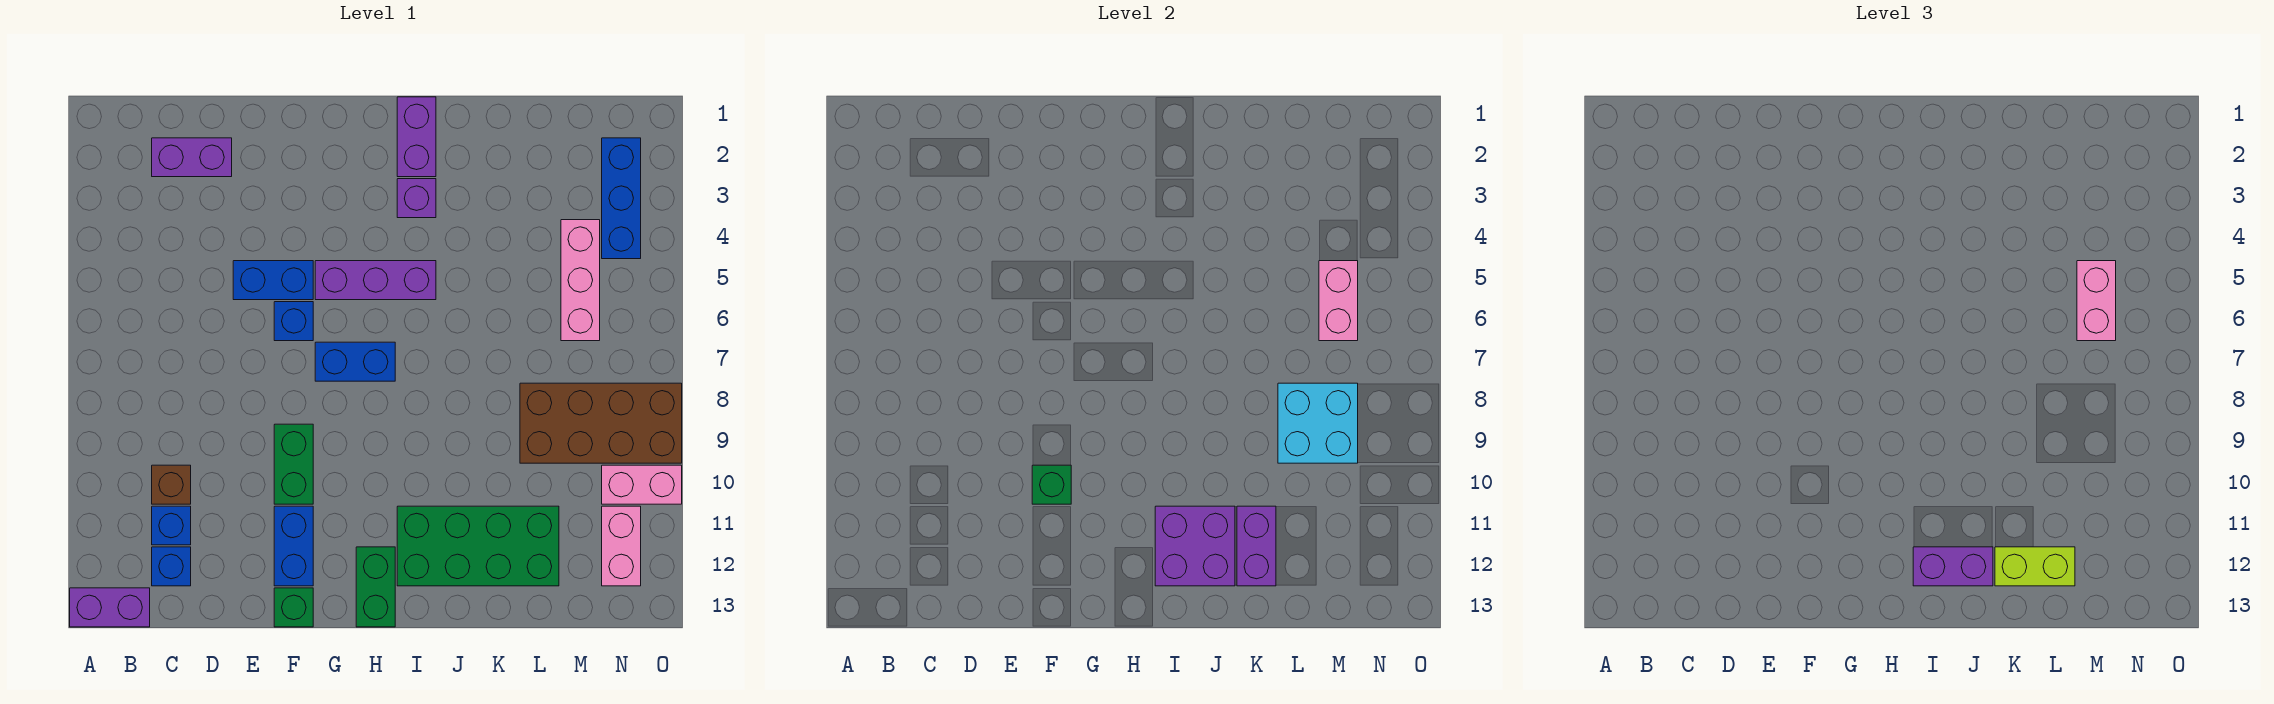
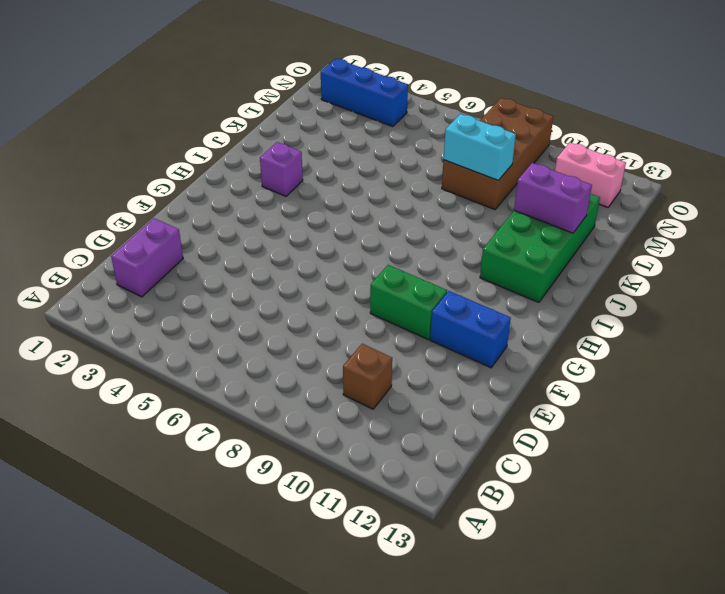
cyan 1x2 brick [444,114,516,180] -> cyan 2x2 brick [1278,383,1358,463]
none -> purple 1x2 brick [70,588,150,627]
none -> blue 1x1 brick [152,506,191,545]
none -> blue 1x1 brick [152,547,191,586]

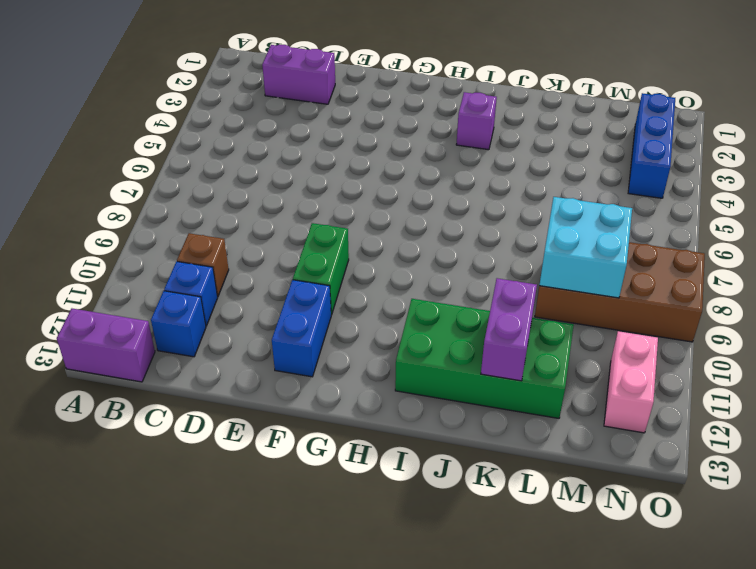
none -> blue 1x2 brick [233,261,313,300]
none -> blue 1x1 brick [274,302,313,341]
none -> green 1x1 brick [274,588,313,627]

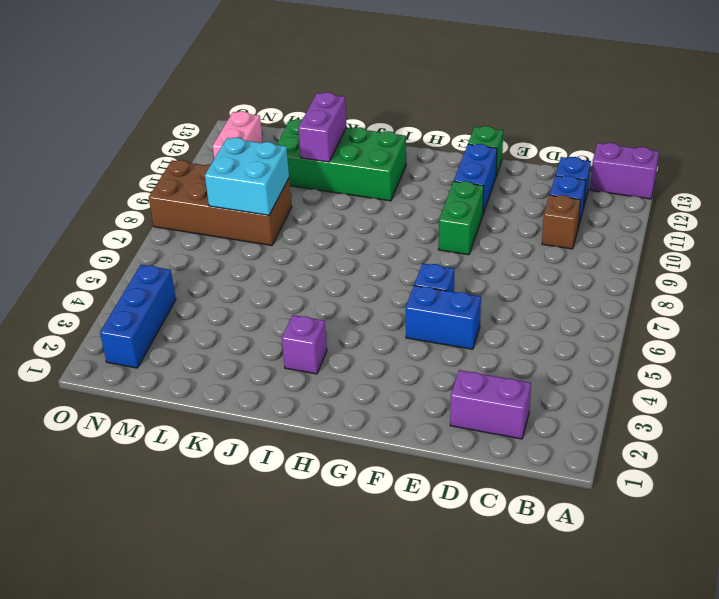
none -> purple 1x3 brick [315,261,436,300]
none -> blue 1x2 brick [315,342,395,381]
none -> green 1x2 brick [356,547,395,627]

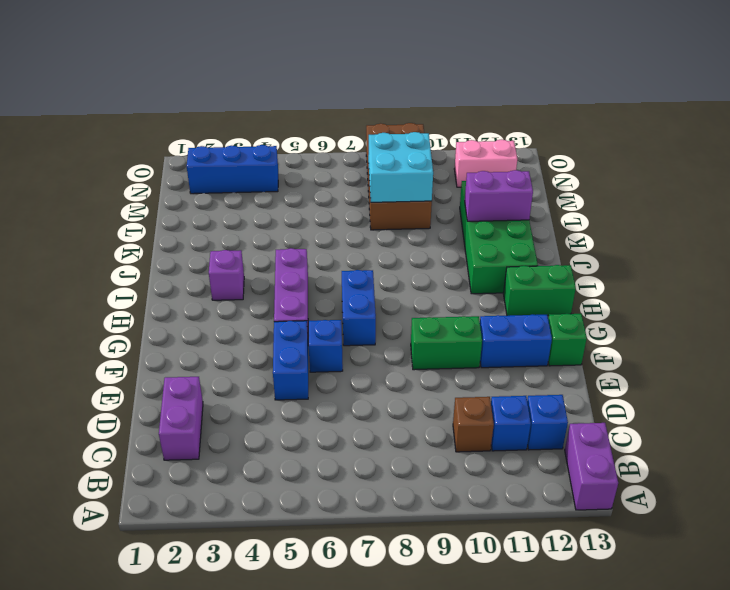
none -> purple 1x2 brick [397,97,436,177]
none -> pink 1x3 brick [561,220,600,341]
none -> pink 1x2 brick [602,465,682,504]

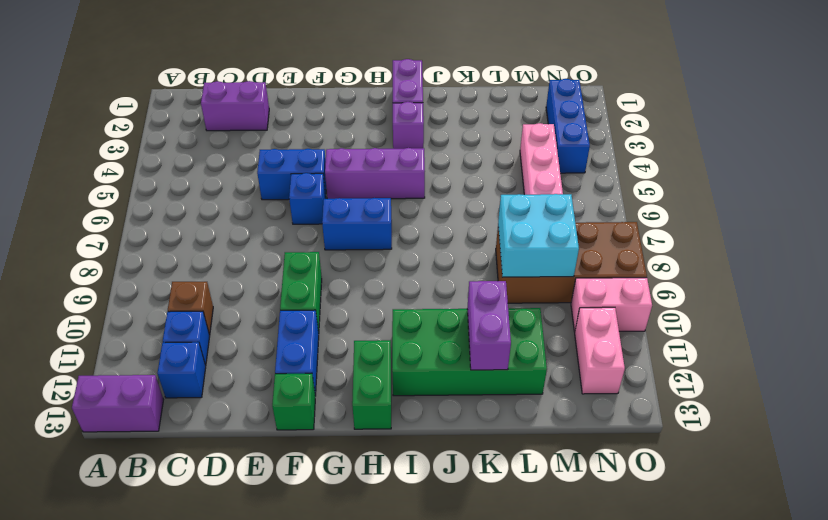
none -> green 1x1 brick [1032,465,1071,504]
none -> purple 2x2 brick [1155,506,1235,586]
none -> pink 1x2 brick [1319,261,1358,341]

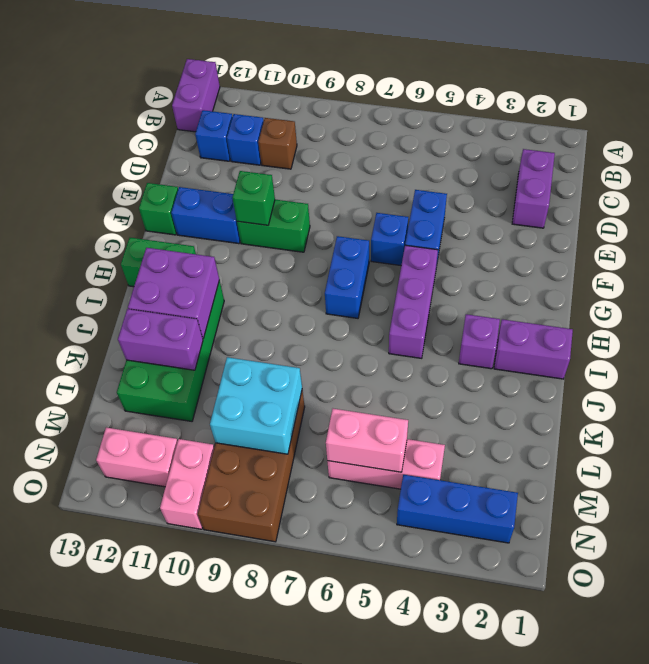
none -> purple 1x2 brick [1913,547,1993,586]
none -> lime 1x2 brick [1995,547,2075,586]
none -> pink 1x2 brick [2077,261,2116,341]

